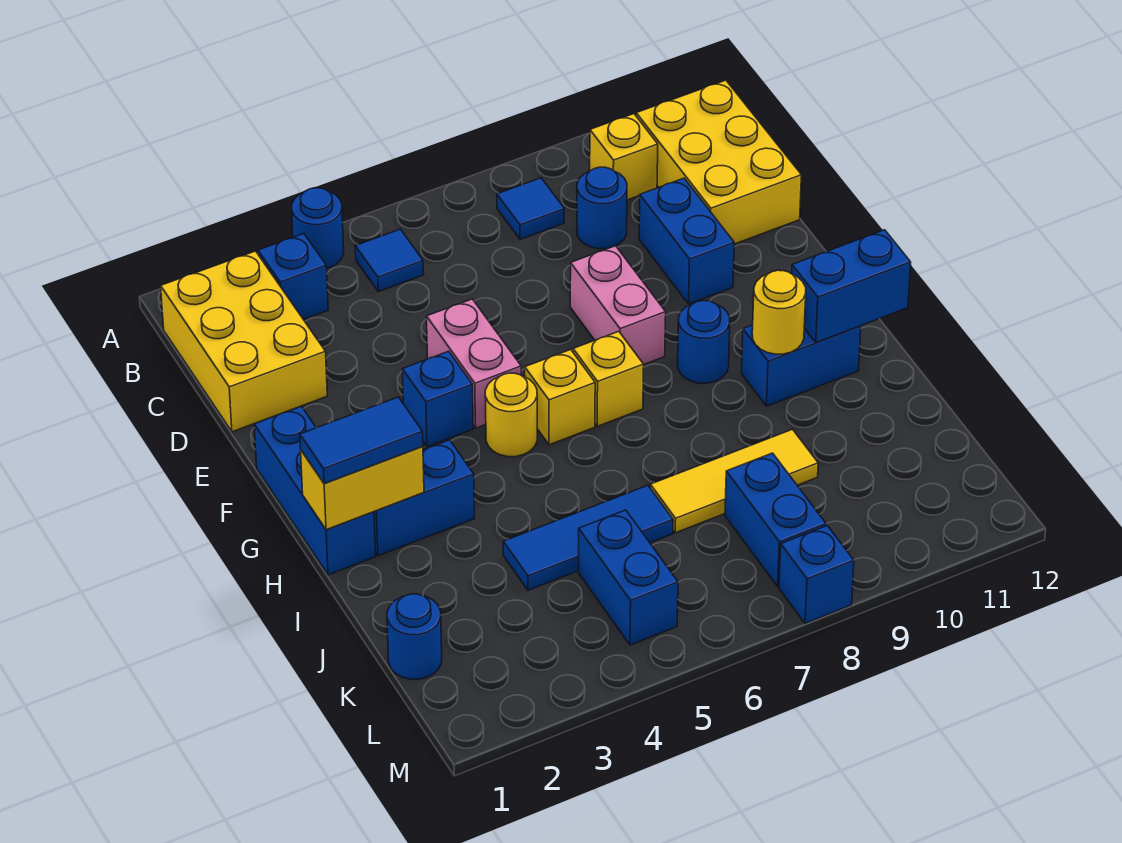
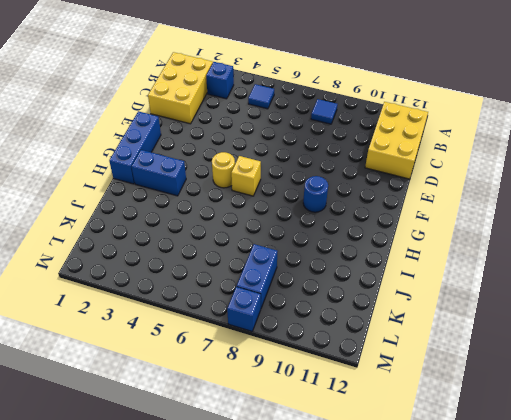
none -> blue 1x1 round brick [292,188,344,268]
none -> yellow 1x1 brick [590,114,658,200]
none -> blue 1x1 round brick [577,167,627,249]

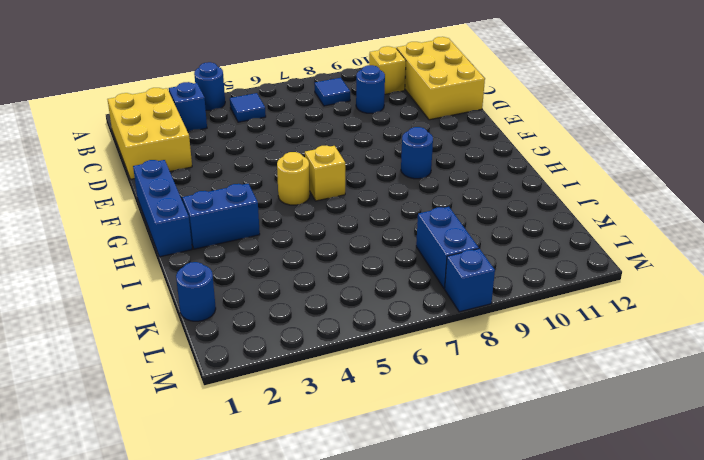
none -> blue 1x2 brick [639,178,734,304]
none -> pink 1x2 brick [427,299,521,428]
none -> pink 1x2 brick [570,246,666,364]

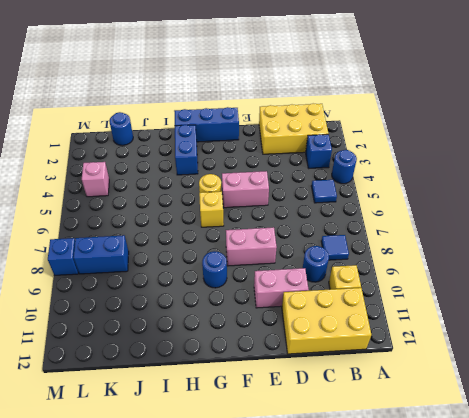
pink 1x2 brick [254,268,309,308] -> blue 1x2 brick [639,178,734,304]
pink 1x1 brick [82,162,109,197] -> none
none -> blue 1x1 brick [402,351,473,447]
none -> yellow 1x1 brick [573,331,644,426]
none -> blue 1x2 brick [741,325,861,406]

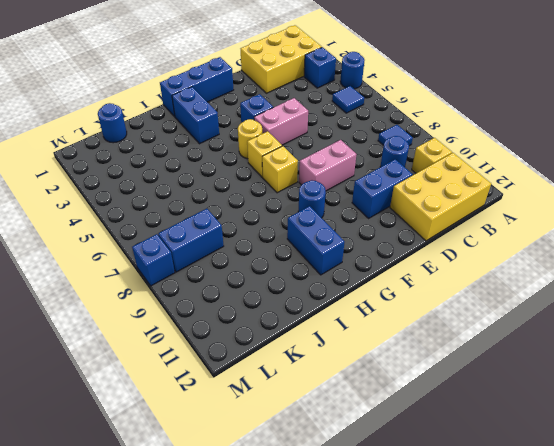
none -> blue 1x3 tile [503,485,673,590]
none -> yellow 1x3 tile [650,429,818,533]
none -> blue 1x2 brick [579,510,678,645]

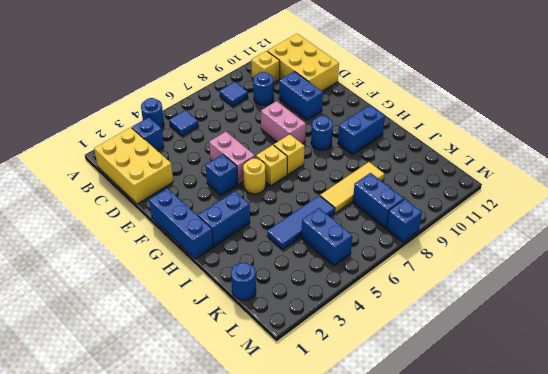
none -> yellow 1x2 brick [301,446,424,530]
none -> yellow 1x1 round brick [752,270,806,354]
none -> blue 1x2 brick [792,230,911,343]

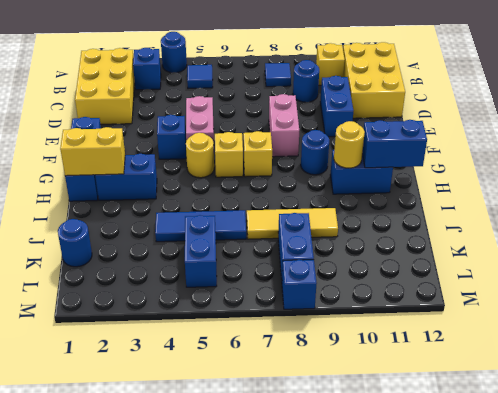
none -> blue 1x2 tile [300,397,423,484]

